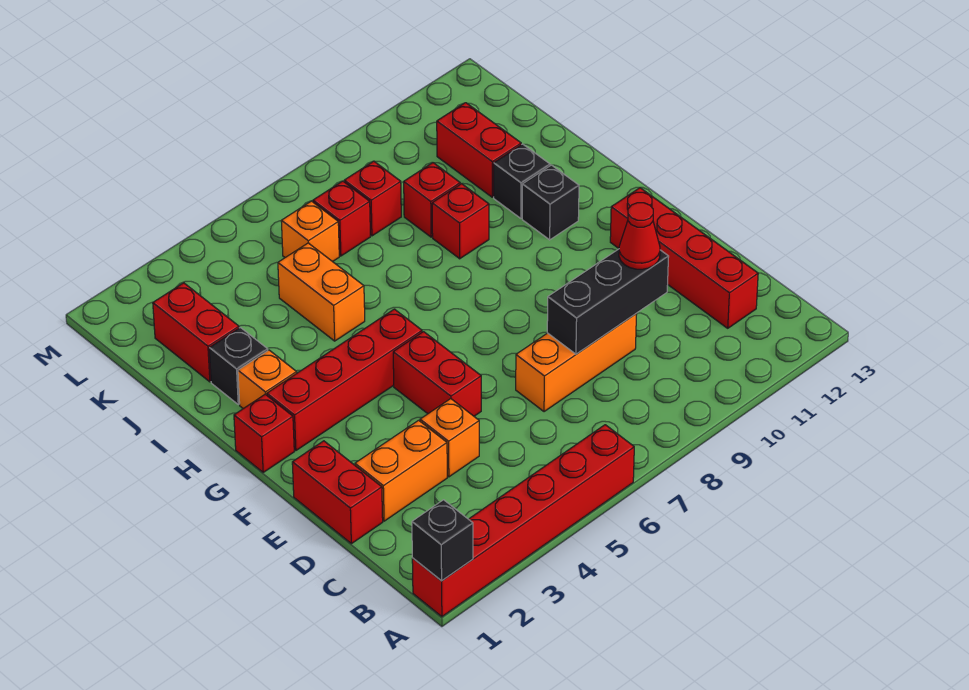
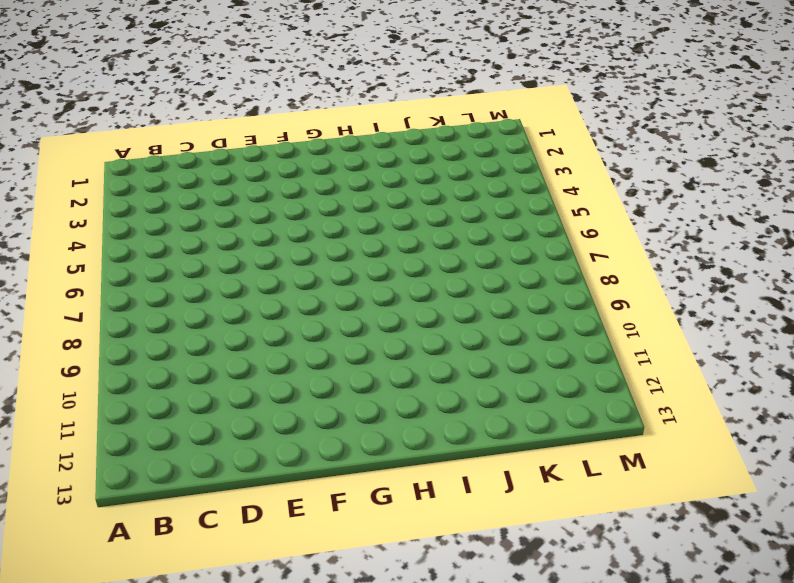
none -> red 1x6 brick [412,425,634,617]
none -> red 1x4 brick [610,188,758,328]
none -> red 1x2 brick [292,441,383,544]

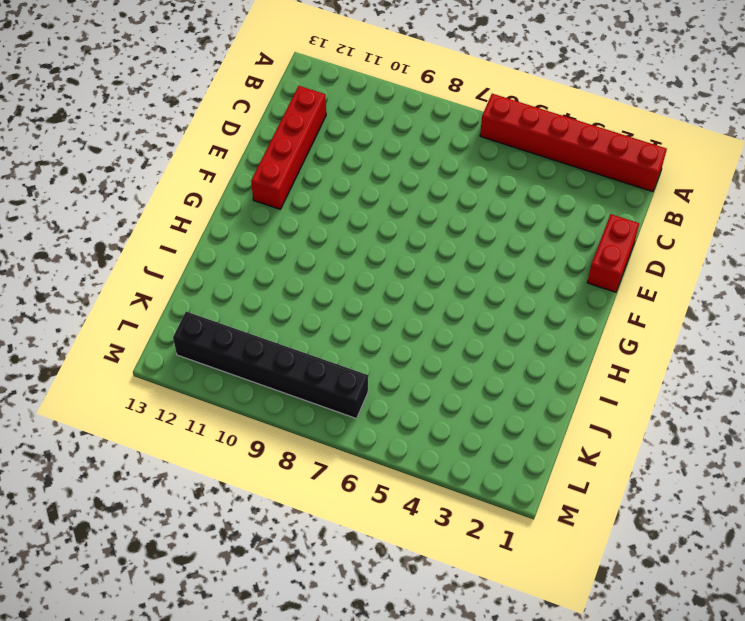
black 1x6 brick [173,312,368,419] -> none
none -> orange 1x2 brick [355,420,447,521]
none -> orange 1x1 brick [420,399,479,477]
none -> orange 1x3 brick [516,314,637,412]

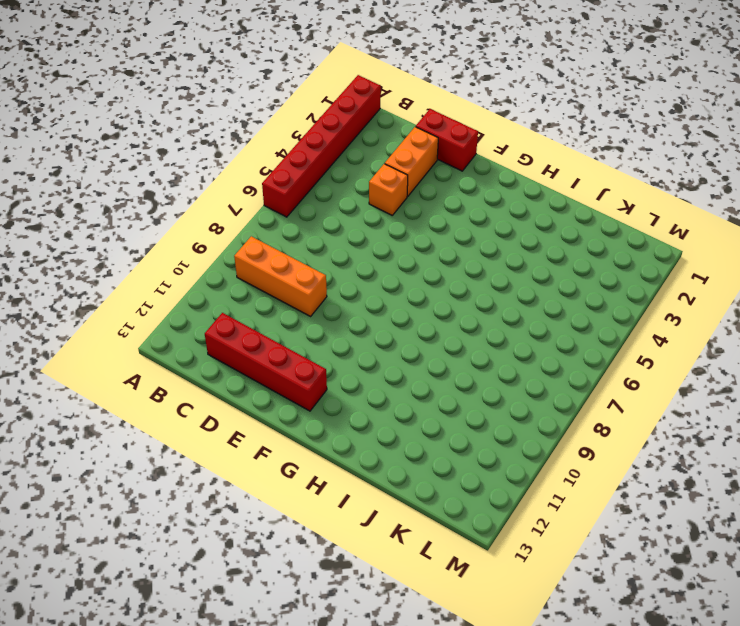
orange 1x3 brick [234,236,327,316] -> orange 1x3 brick turned to [516,314,637,412]
none -> red 1x2 brick [393,332,481,416]
none -> red 1x1 brick [234,394,294,472]
none -> red 1x4 brick [267,309,422,451]

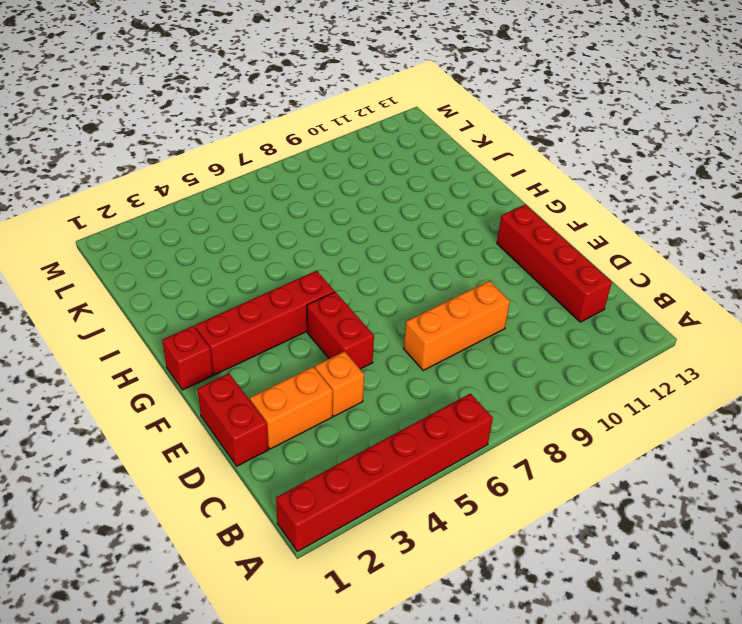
none -> orange 1x1 brick [238,350,297,409]
none -> black 1x1 brick [522,165,579,240]
none -> black 1x1 brick [209,327,268,404]

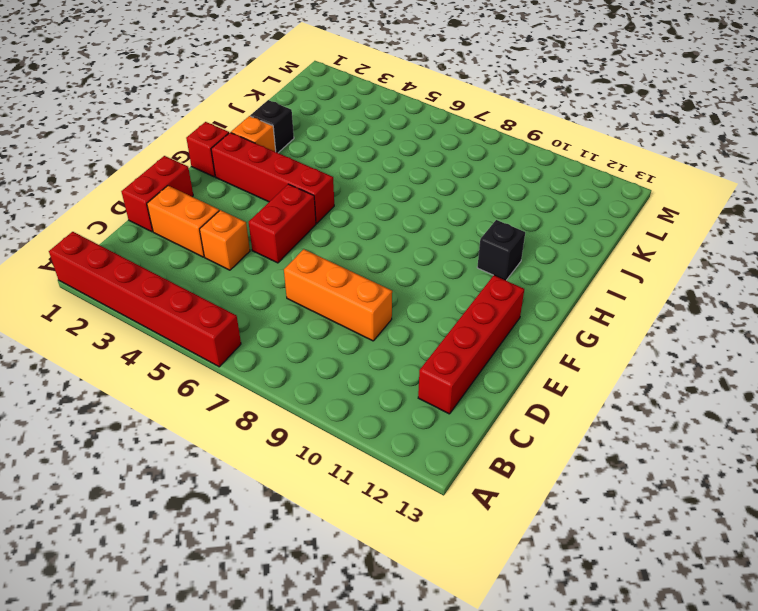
none -> orange 1x2 brick [278,243,365,341]
none -> red 1x1 brick [432,184,489,259]
none -> black 1x1 brick [494,144,550,218]

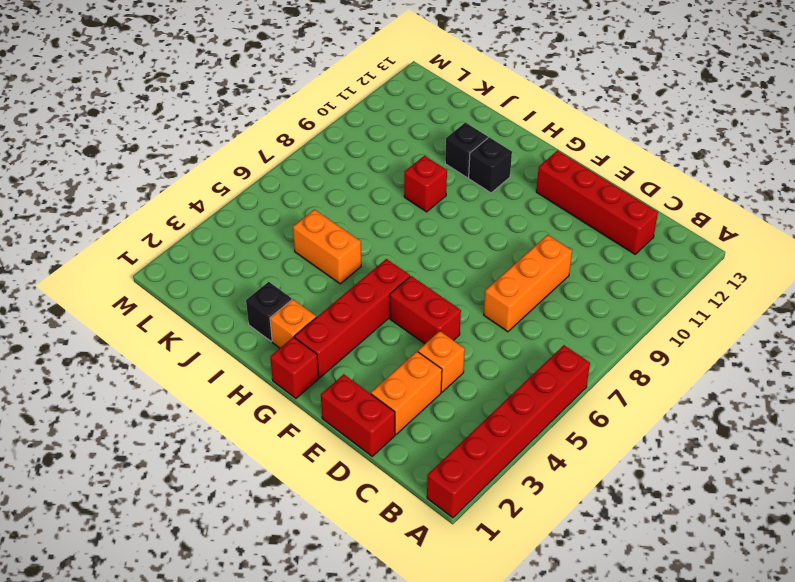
none -> red 1x2 brick [153,283,239,382]
none -> red 1x1 brick [404,163,460,237]
none -> red 1x2 brick [437,103,521,197]

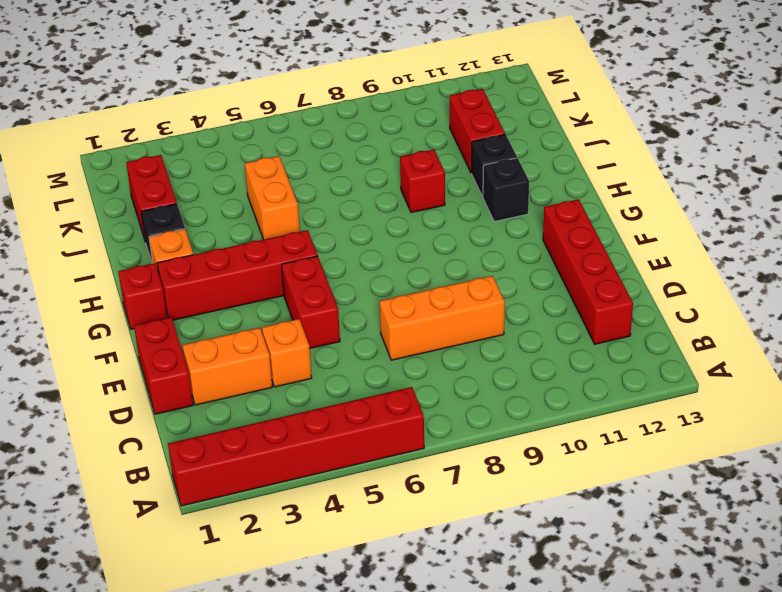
none -> red 1x1 brick [404,163,460,237]
none -> orange 1x1 brick [281,201,339,262]
none -> red 1x1 brick [313,181,370,256]

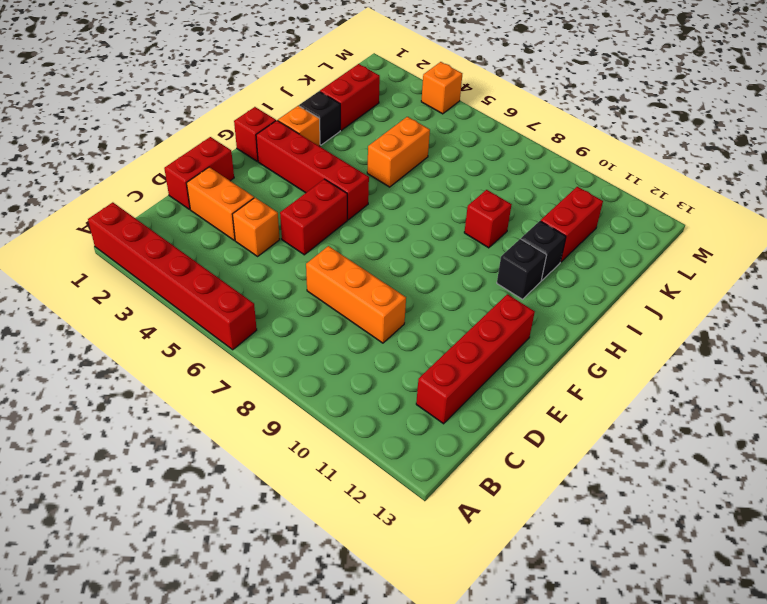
orange 1x1 brick [421,62,462,114] -> orange 1x1 brick moved to [281,201,339,262]
none -> red 1x1 brick [404,163,460,237]
none -> red 1x1 brick [313,181,370,256]
none -> red 1x1 brick [344,161,401,236]

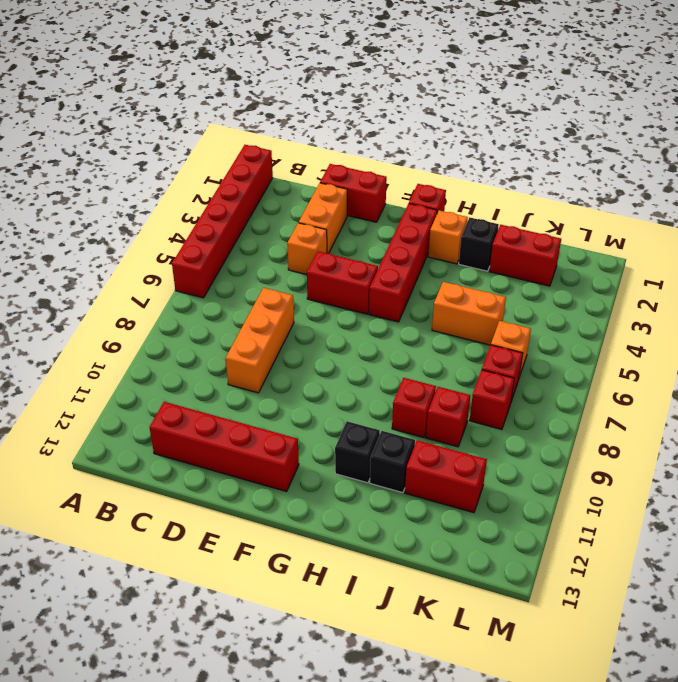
none -> black 1x1 brick [412,500,473,581]
none -> black 1x3 brick [547,249,669,354]
none -> red 1x1 cone [619,203,660,269]

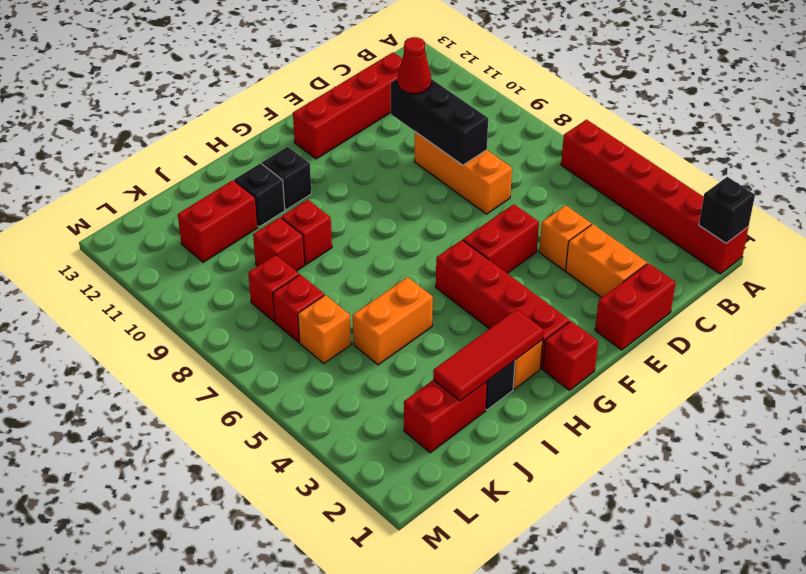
red 1x3 tile [433,309,544,401] -> none

